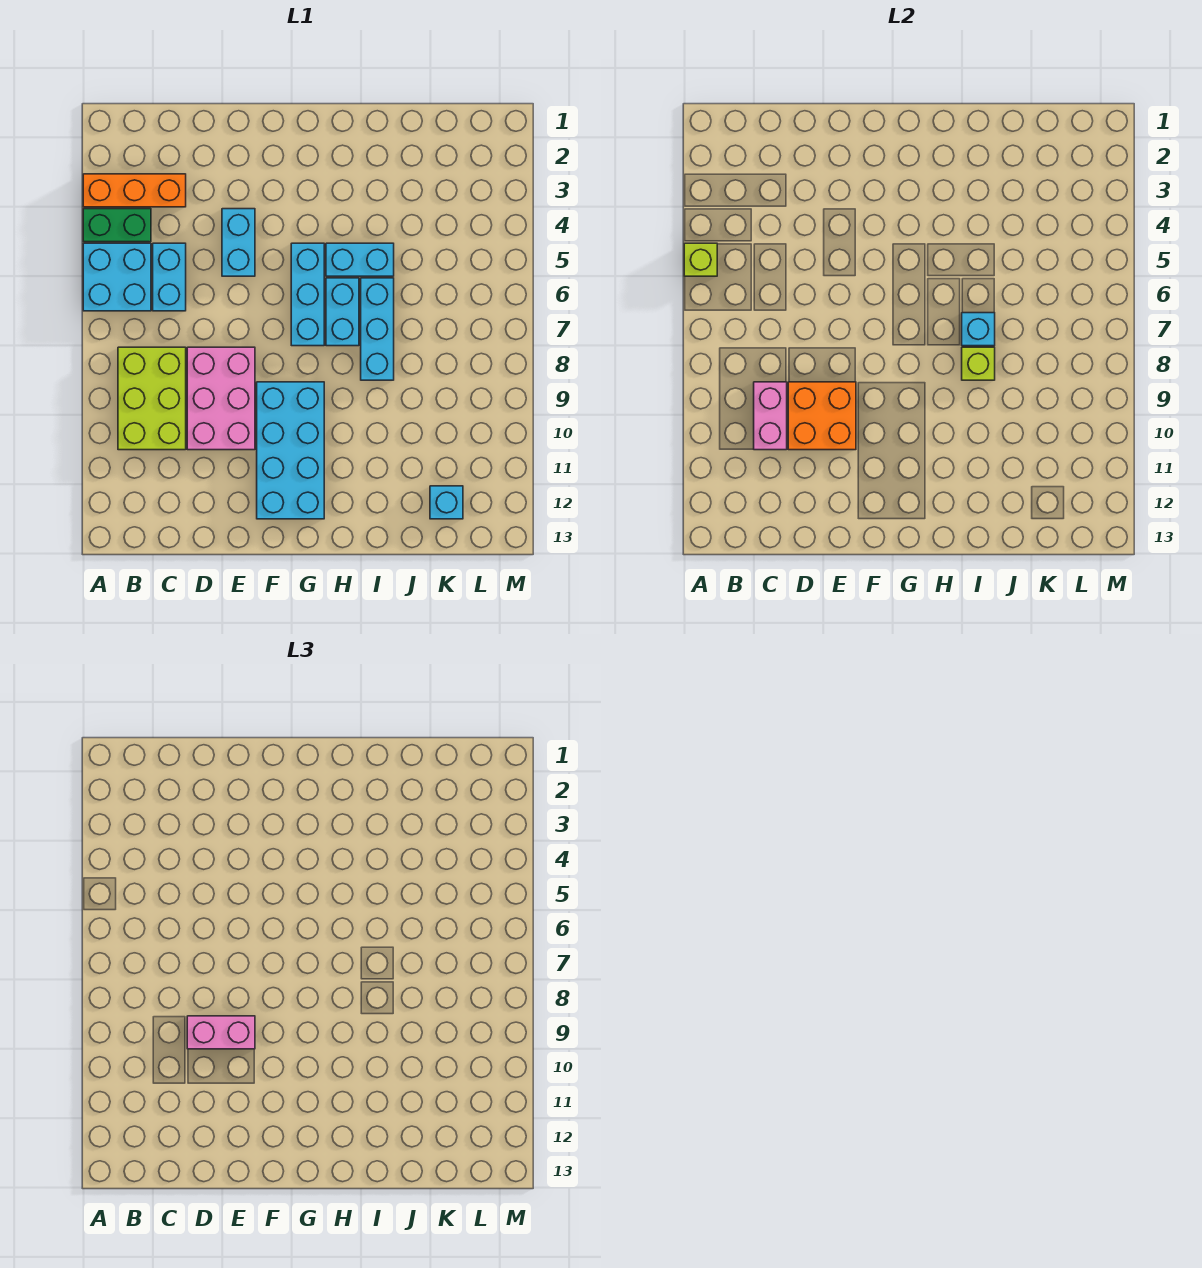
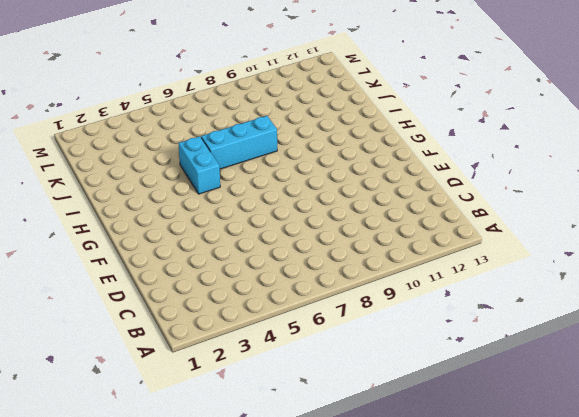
none -> orange 1x3 brick [83,174,186,207]
none -> green 1x2 brick [83,209,151,242]
none -> cyan 2x2 brick [83,243,151,311]

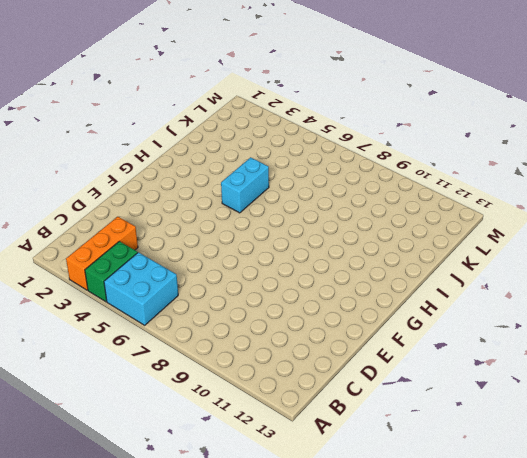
none -> lime 2x3 brick [118,347,186,450]
none -> cyan 1x2 brick [153,243,186,311]
none -> pink 2x3 brick [187,347,255,450]

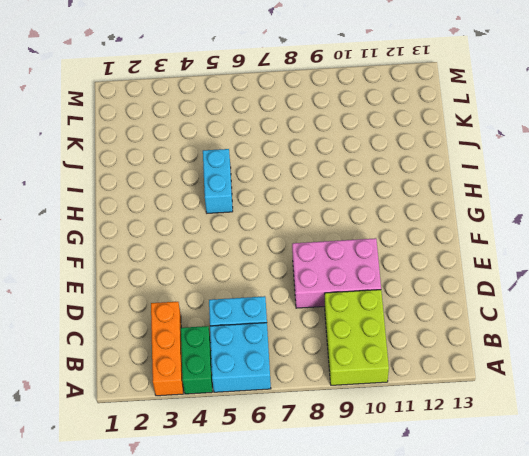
lime 2x3 brick [325,290,389,385] -> lime 2x3 brick turned to [118,347,186,450]
none -> cyan 1x2 brick [222,209,255,276]
none -> cyan 2x4 brick [257,382,324,519]
none -> cyan 1x3 brick [291,243,324,346]

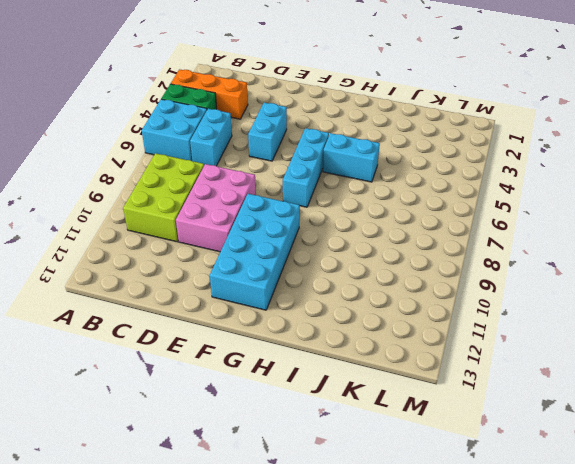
none -> cyan 1x2 brick [326,278,359,346]
none -> cyan 1x3 brick [361,278,394,380]
none -> cyan 1x1 brick [430,486,463,519]

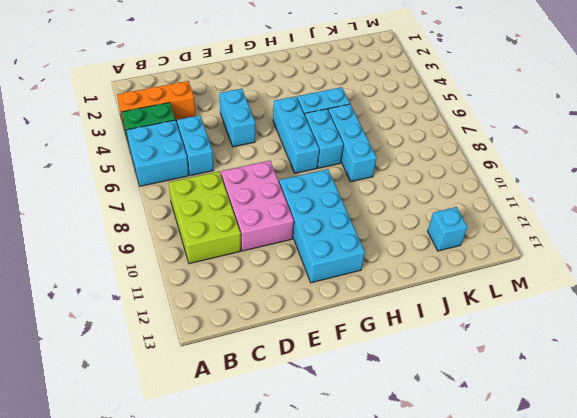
none -> lime 1x1 brick [684,243,717,276]
none -> pink 1x2 brick [754,382,787,450]
none -> orange 2x2 brick [788,382,856,450]

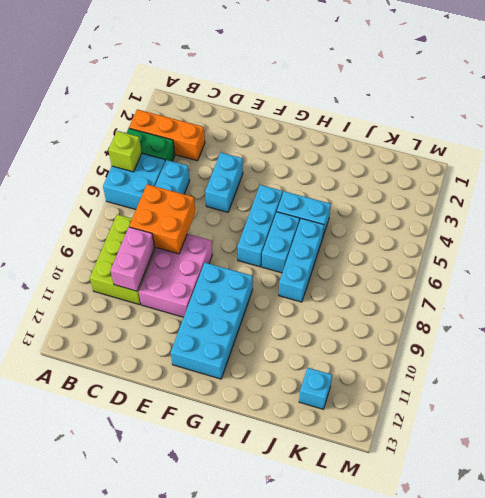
orange 2x2 brick [129,184,196,254] -> orange 2x2 brick moved to [788,382,856,450]
none -> cyan 1x1 brick [962,313,995,346]
none -> lime 1x1 brick [962,347,995,380]
none -> pink 1x2 brick [187,1016,255,1049]

